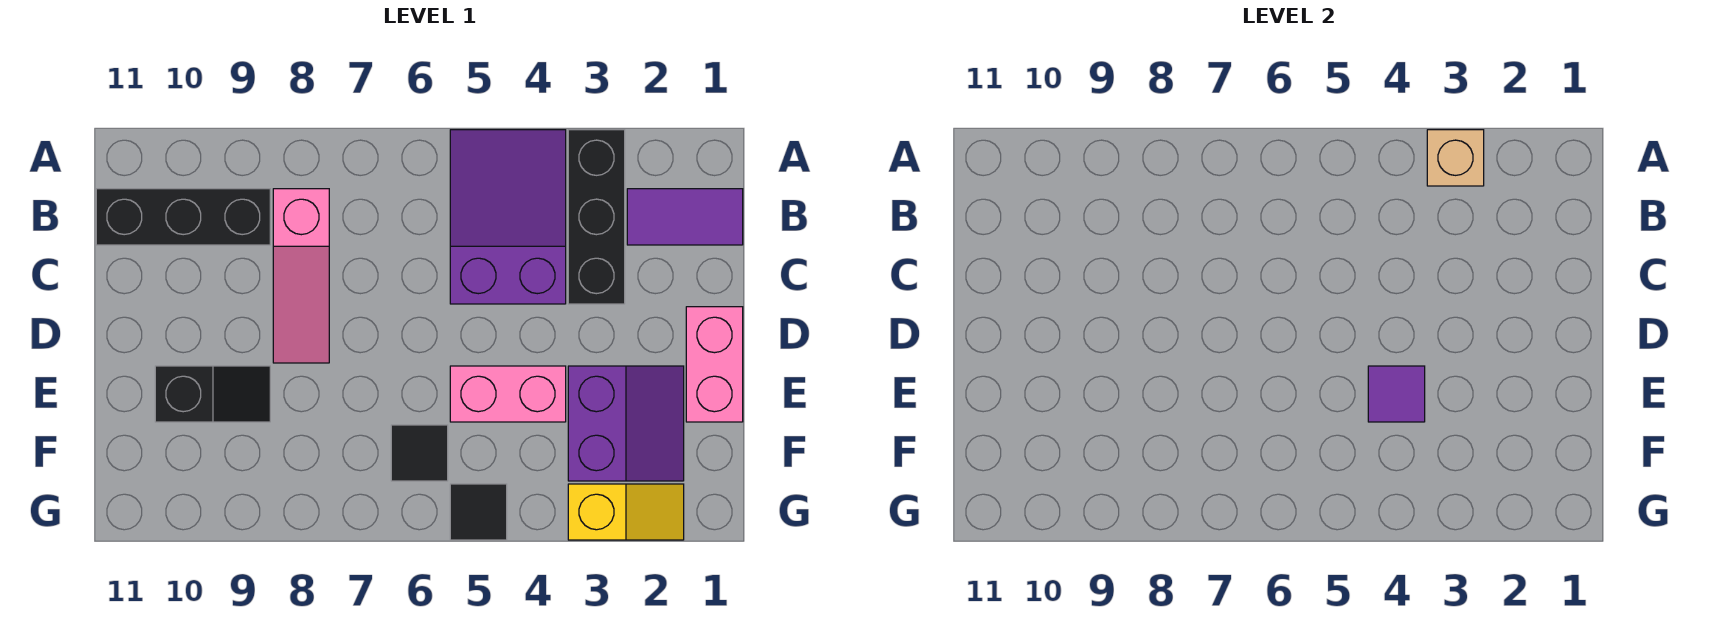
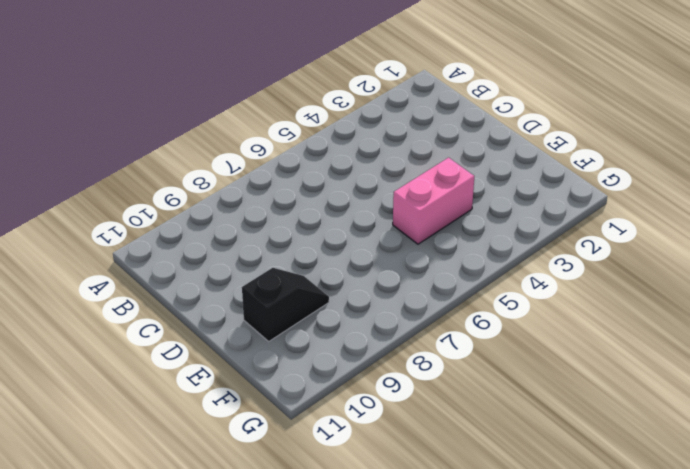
none -> black 1x3 brick [568,130,625,304]
none -> purple 2x3 slope [450,130,566,304]
none -> purple 1x2 tile [627,189,743,245]

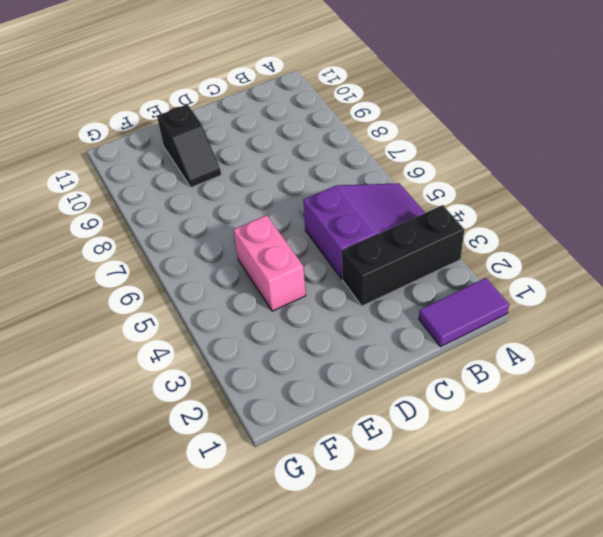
purple 1x2 tile [419,278,509,347] -> purple 1x2 tile turned to [627,189,743,245]
none -> pink 1x3 slope [273,189,329,363]
none -> black 1x3 brick [96,189,270,245]
none -> pink 1x2 brick [686,307,743,422]

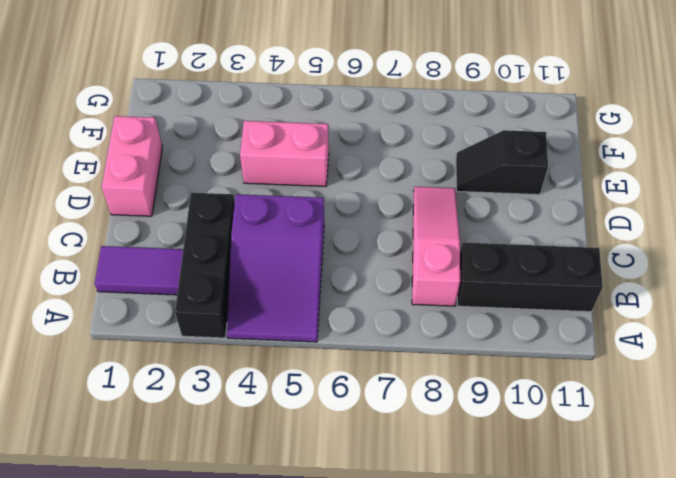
none -> purple 2x2 slope [568,366,684,481]
none -> black 1x1 tile [391,425,448,481]
none -> yellow 1x2 slope [568,484,684,540]

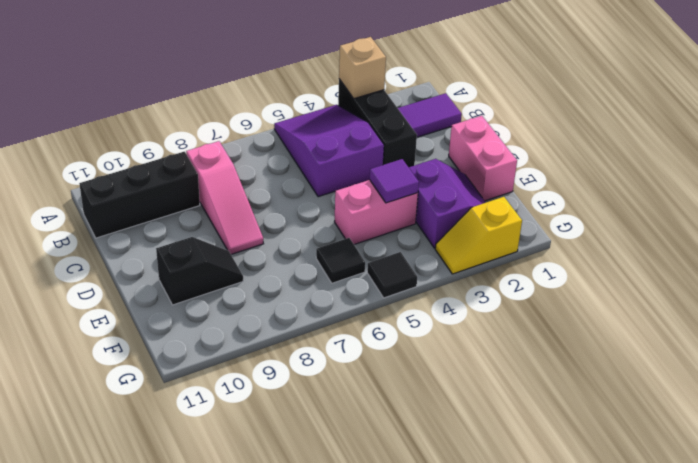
yellow 1x2 slope [435,197,522,274] -> yellow 1x2 slope turned to [568,484,684,540]

